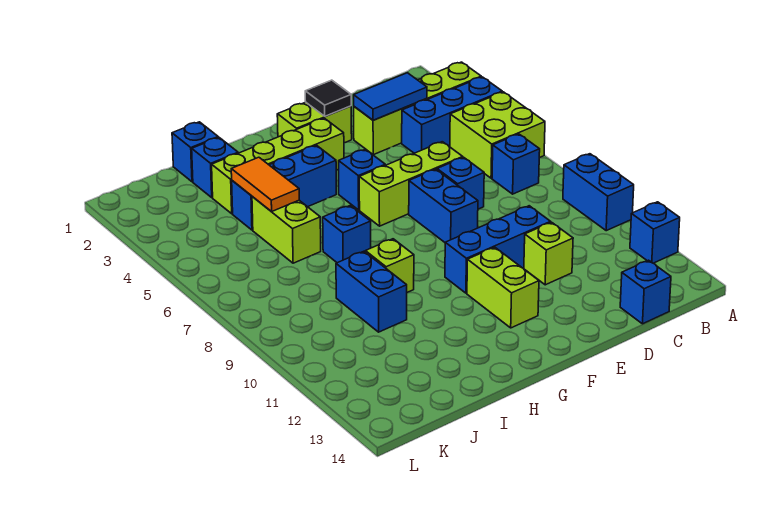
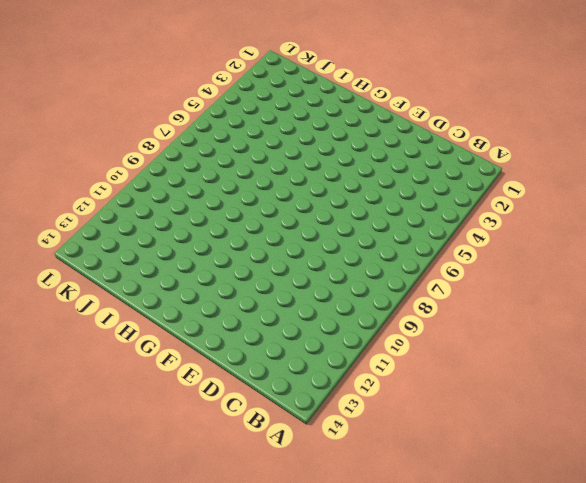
none -> lime 1x4 brick [354,62,481,155]
none -> blue 1x3 brick [402,77,502,153]
none -> lime 2x2 brick [450,92,545,178]

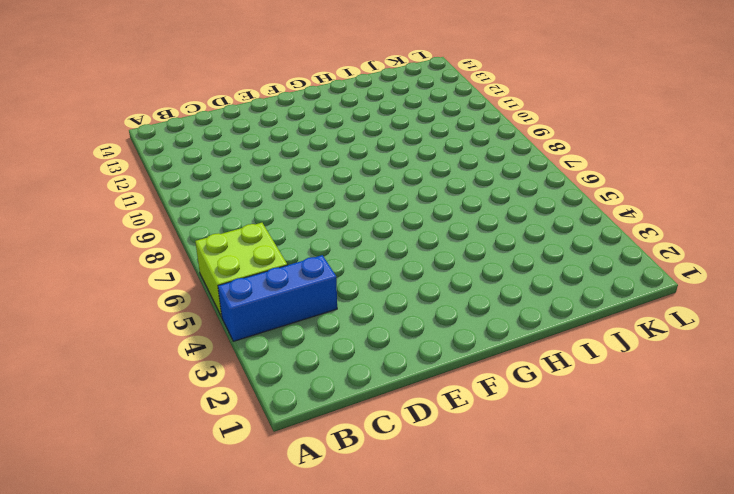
none -> lime 1x4 brick [354,62,481,155]
none -> blue 1x2 brick [563,154,634,231]
none -> blue 1x1 brick [630,202,680,263]

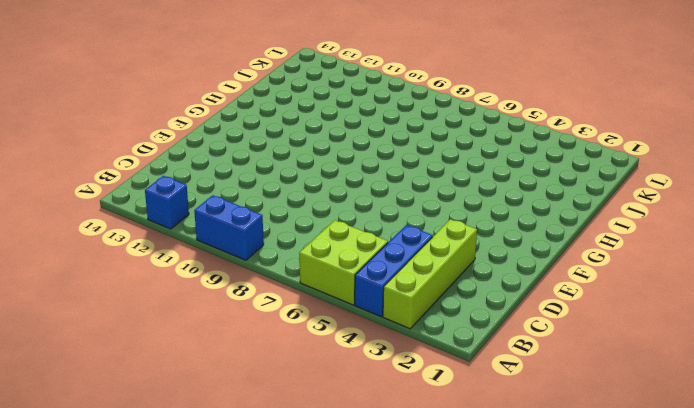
none -> blue 1x1 brick [492,134,540,194]
none -> blue 1x1 brick [620,260,671,324]
none -> lime 1x3 brick [359,142,463,226]

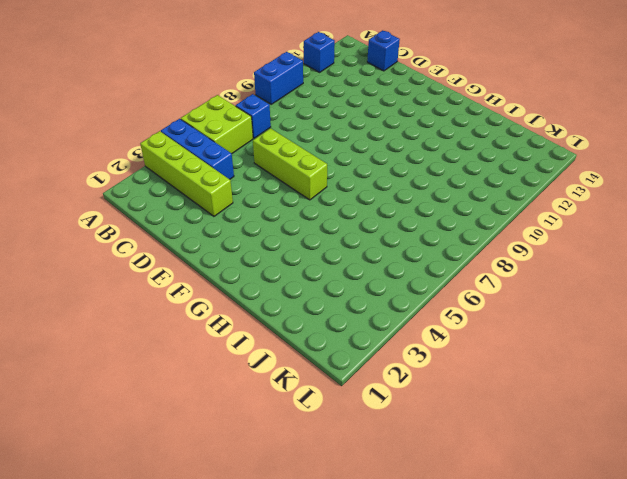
none -> blue 1x1 brick [437,157,484,209]
none -> blue 1x3 brick [445,206,551,293]
none -> lime 1x1 brick [524,222,573,285]

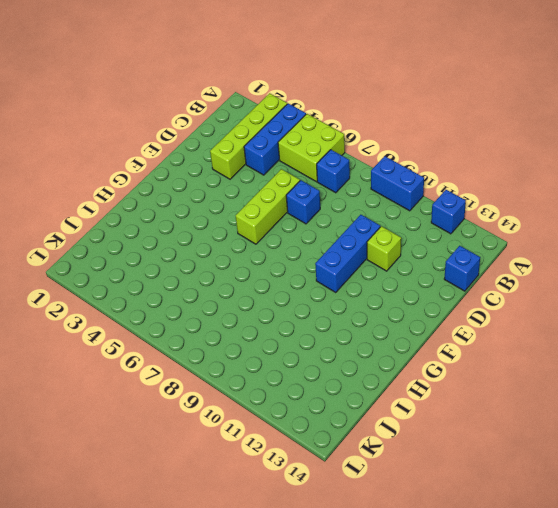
none -> lime 1x2 brick [277,102,352,143]
none -> blue 1x2 brick [409,169,478,243]
none -> lime 1x4 brick [212,118,344,214]

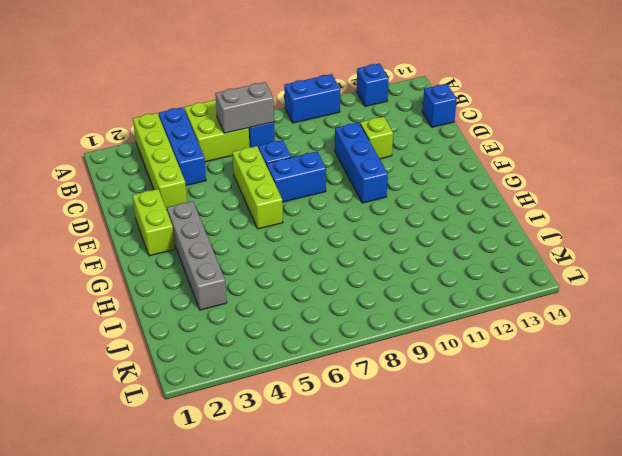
grey 1x2 brick [215,82,274,133] -> none
grey 1x4 brick [167,201,227,310] -> lime 1x4 brick [212,118,344,214]
none -> blue 1x1 brick [338,149,385,210]
none -> lime 1x2 brick [467,247,539,328]
none -> blue 1x3 brick [232,145,336,230]

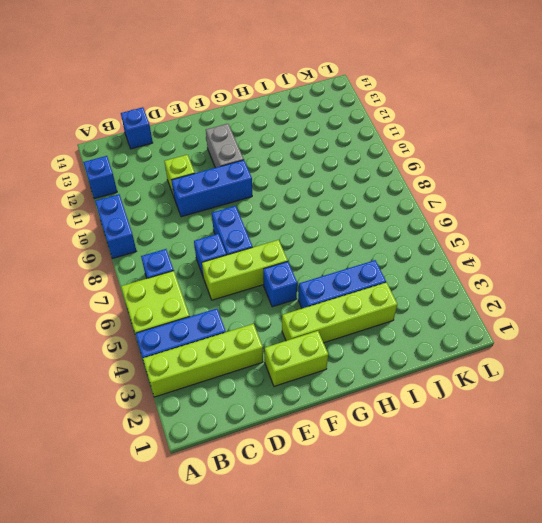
grey 1x2 brick [206,124,244,168] -> lime 1x2 brick [467,247,539,328]
none -> blue 1x1 brick [323,205,371,263]
none -> lime 1x1 brick [365,239,414,292]
none -> blue 1x1 brick [172,122,218,182]

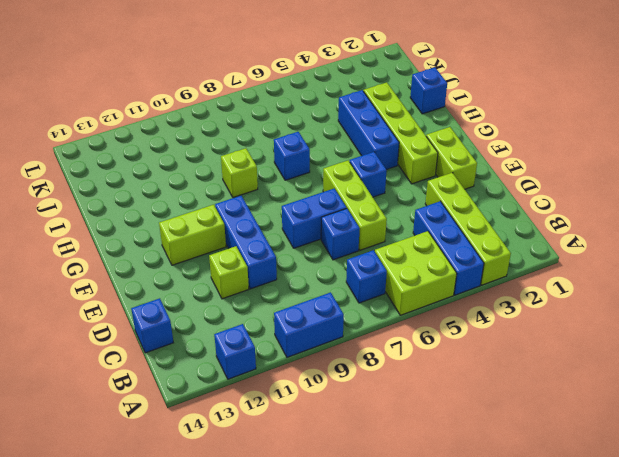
none -> blue 1x1 brick [192,137,238,198]
none -> lime 1x2 brick [252,197,321,263]
none -> blue 1x2 brick [336,251,407,332]

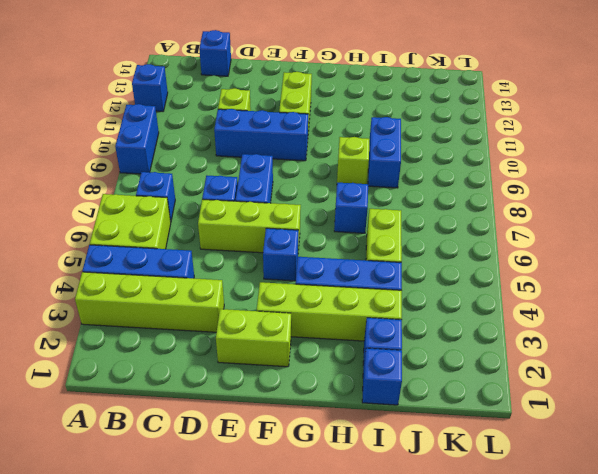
none -> blue 1x2 tile [354,73,427,120]
none -> black 1x1 tile [305,80,351,116]
none -> orange 1x2 tile [231,157,299,212]

